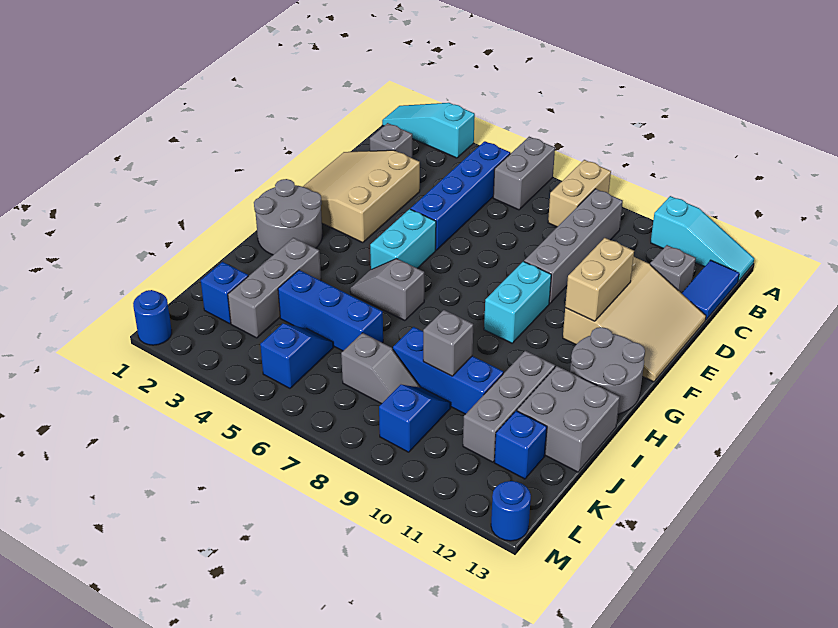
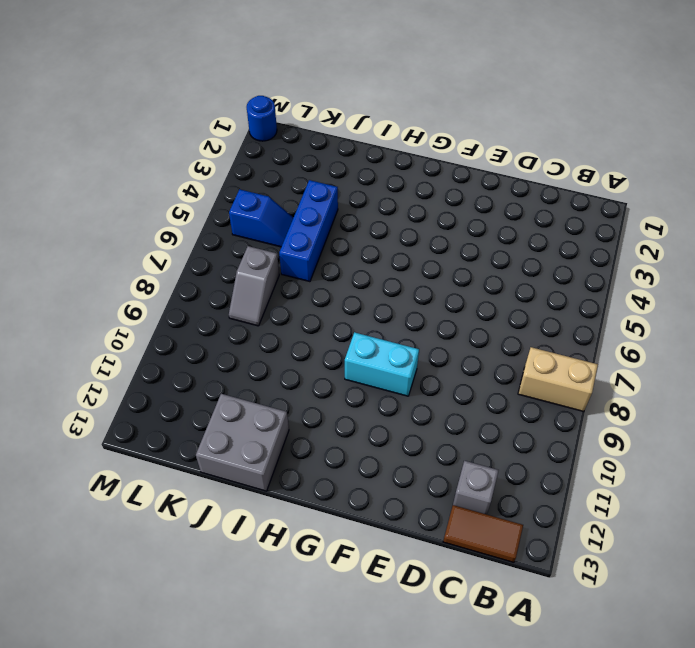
brown 1x2 tile [443,505,523,562] -> blue 1x2 tile [682,260,739,320]
none -> cyan 1x3 slope [382,103,475,158]
none -> grey 1x2 brick [493,137,555,210]
none -> cyan 1x3 slope [651,196,754,281]
none -> blue 1x4 brick [411,141,510,250]

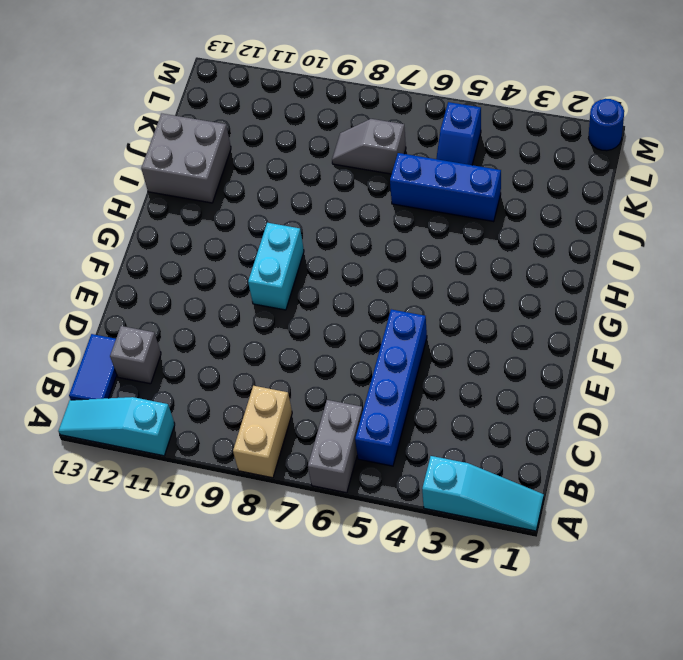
none -> grey 1x4 brick [524,189,623,304]
none -> grey 1x1 brick [370,123,412,158]
none -> tan 3x3 slope [303,150,420,243]
none -> tan 3x3 slope [563,257,706,382]

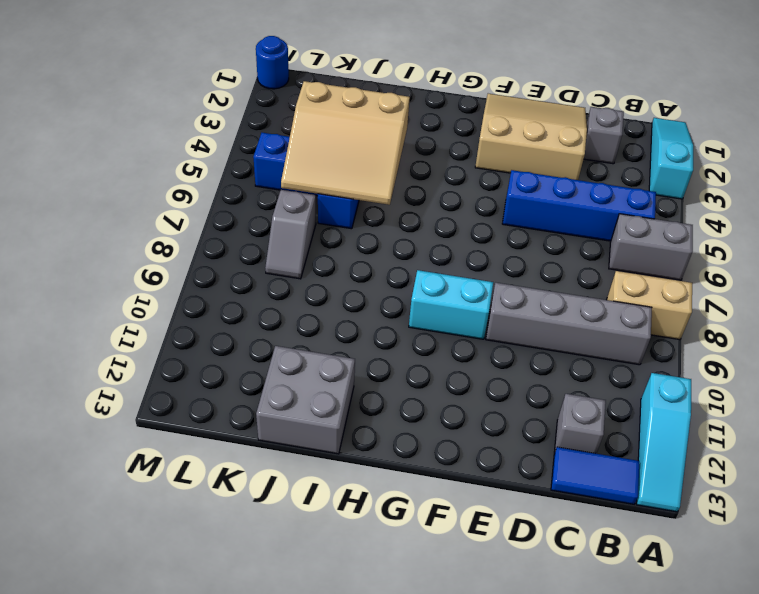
tan 3x3 slope [281,81,410,205] -> tan 3x3 slope moved to [563,257,706,382]
none -> cyan 1x2 brick [370,209,436,269]
none -> grey 2x2 round brick [254,179,322,255]
none -> grey 2x2 round brick [570,327,645,414]
none -> grey 1x2 slope [350,259,424,321]

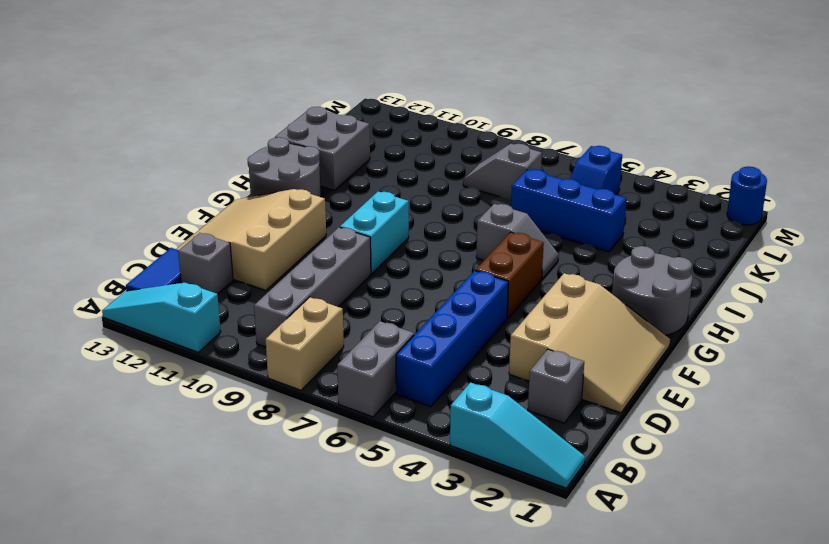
brown 1x2 brick [476,232,544,319] -> cyan 1x2 brick [370,209,436,269]
none -> grey 1x3 brick [228,238,321,338]
none -> grey 1x3 brick [463,351,555,462]
none -> blue 1x3 brick [393,327,503,414]
none -> blue 1x1 brick [201,262,248,324]

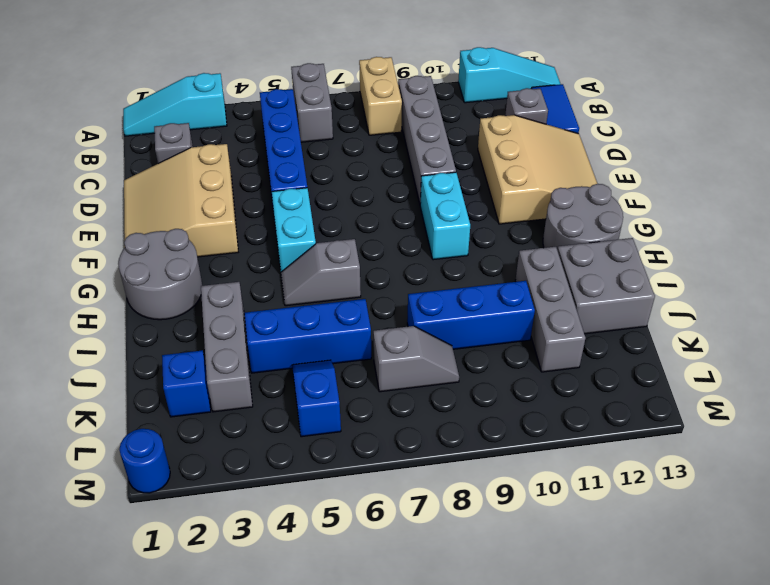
none -> blue 1x2 slope [379,385,451,452]
none -> blue 1x1 brick [494,411,547,479]
none -> blue 1x1 round brick [491,481,531,541]
none -> tan 1x2 brick [565,238,634,321]

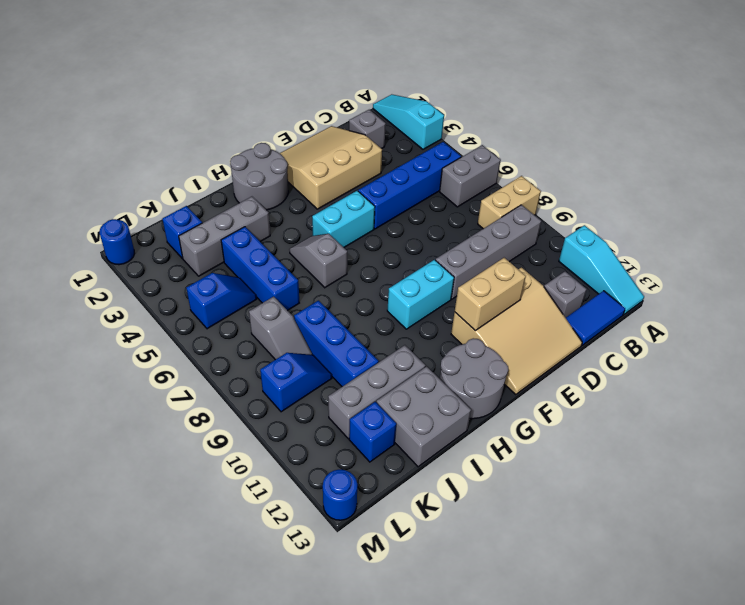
none -> grey 1x1 brick [423,310,473,376]

